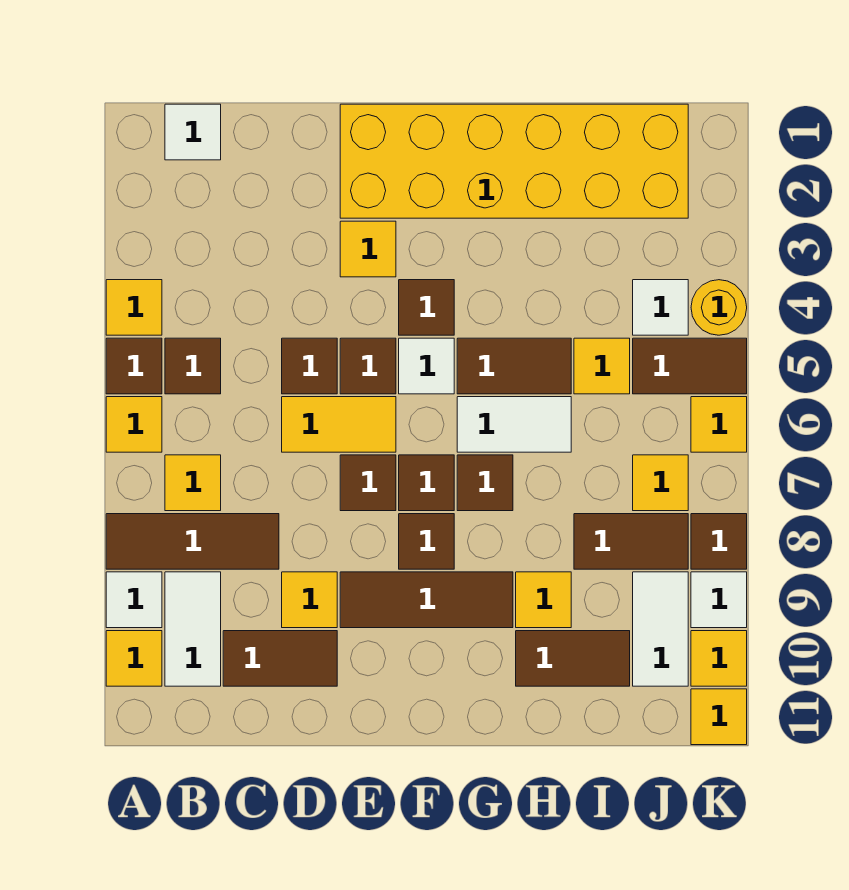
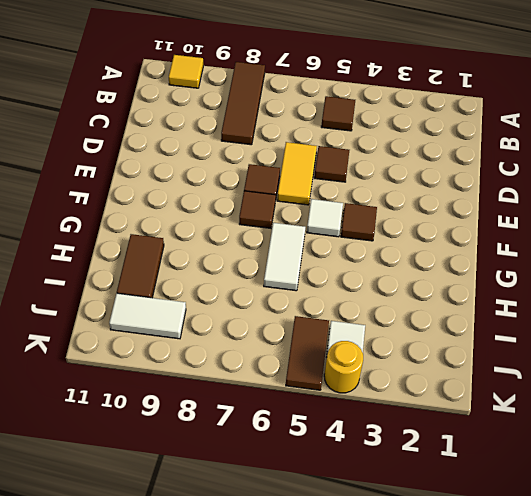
none -> yellow 1x1 tile [106,280,162,335]
none -> brown 1x1 tile [106,338,162,394]
none -> yellow 1x1 tile [106,397,162,452]
none -> white 1x1 tile [106,572,162,628]

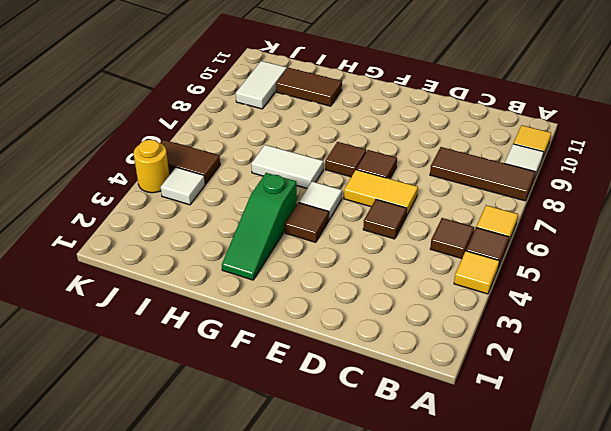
green 1x3 slope [222,173,297,280] -> yellow 2x6 brick [340,104,688,218]
none -> white 1x1 tile [165,104,221,160]
none -> yellow 1x1 tile [165,455,221,511]
none -> white 1x2 tile [165,572,221,686]
none -> brown 1x2 tile [223,631,337,686]

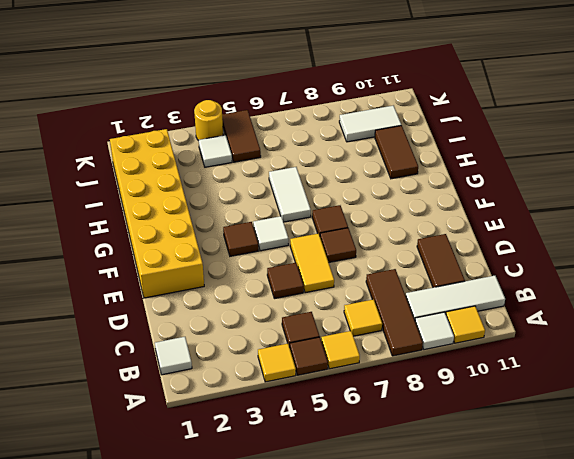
white 1x3 tile [406,276,505,320] -> white 1x2 tile [165,572,221,686]
none -> yellow 1x1 tile [282,572,337,628]
none -> yellow 1x1 tile [340,221,396,277]
none -> brown 1x1 tile [340,338,396,394]
none -> brown 1x3 tile [340,572,513,628]

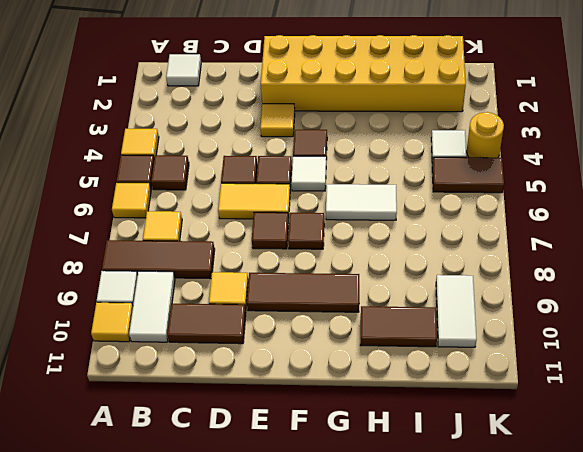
none -> brown 1x1 tile [399,514,454,569]
none -> brown 1x2 tile [457,338,571,394]
none -> brown 1x1 tile [457,455,513,511]
none -> yellow 1x1 tile [516,572,571,628]

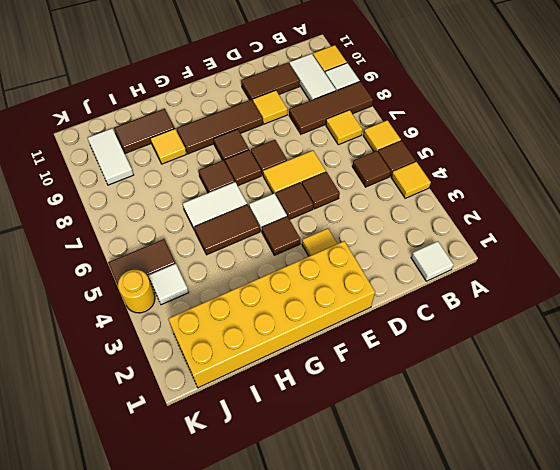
none -> yellow 1x1 tile [574,338,630,394]
none -> brown 1x2 tile [574,514,688,569]
none -> yellow 1x1 tile [633,455,688,511]
none -> yellow 1x1 tile [691,397,747,452]

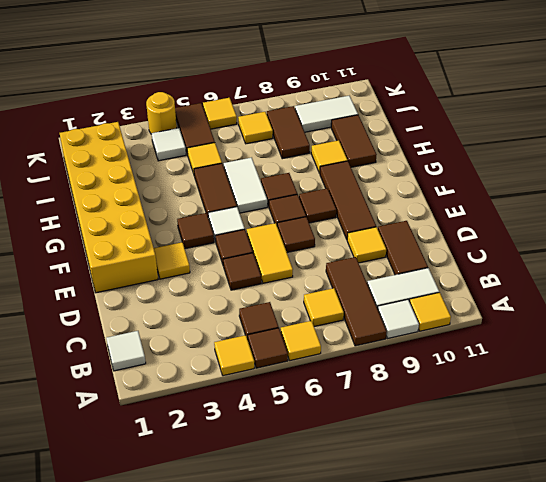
none -> brown 1x1 tile [691,514,747,569]
none -> white 1x1 tile [691,572,747,628]
none -> yellow 1x1 tile [691,631,747,686]
none -> yellow 1x1 tile [691,689,747,745]

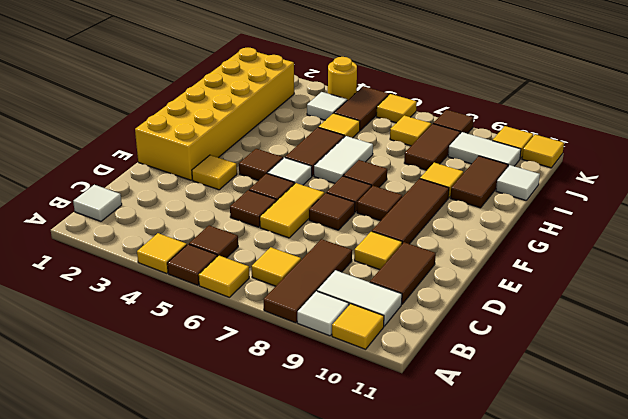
white 1x1 tile [496,165,540,200] -> white 1x1 tile moved to [691,572,747,628]

